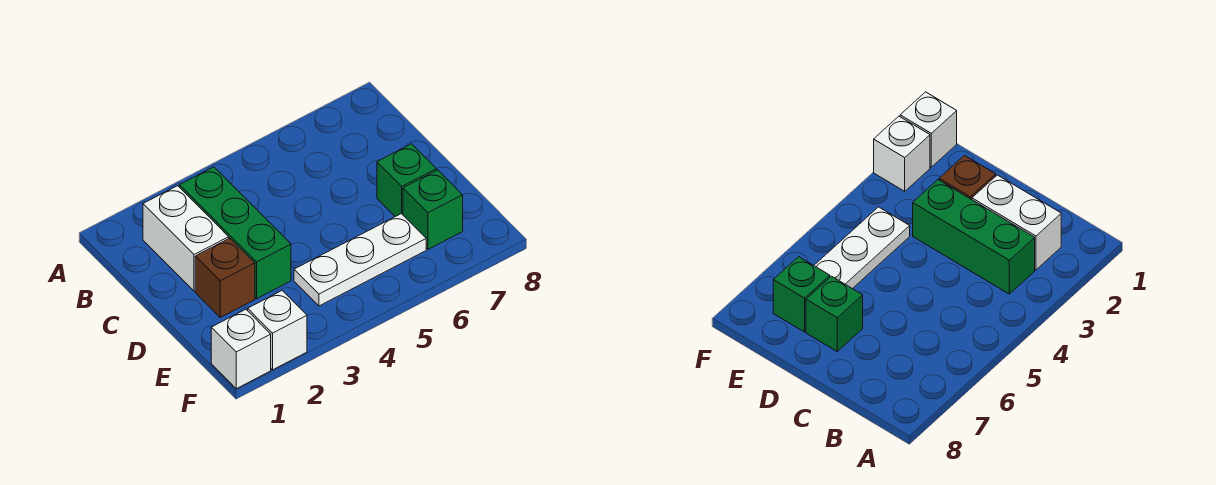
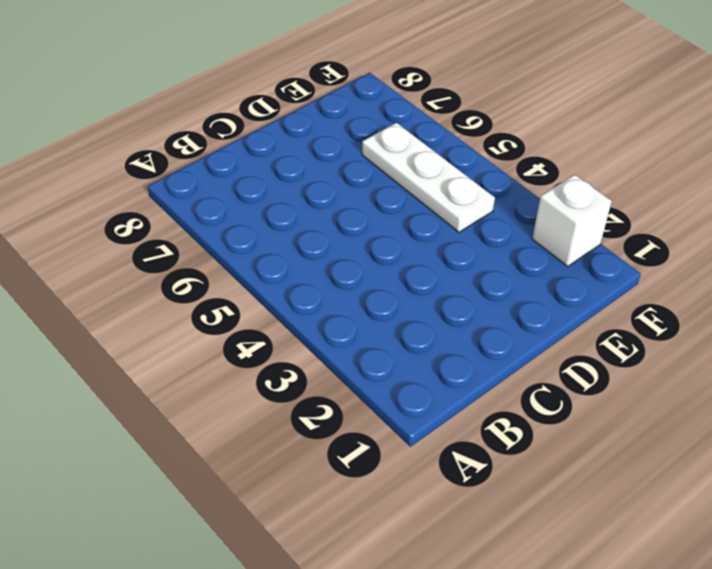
none -> white 1x2 brick [143,186,229,291]
none -> green 1x3 brick [179,167,291,298]

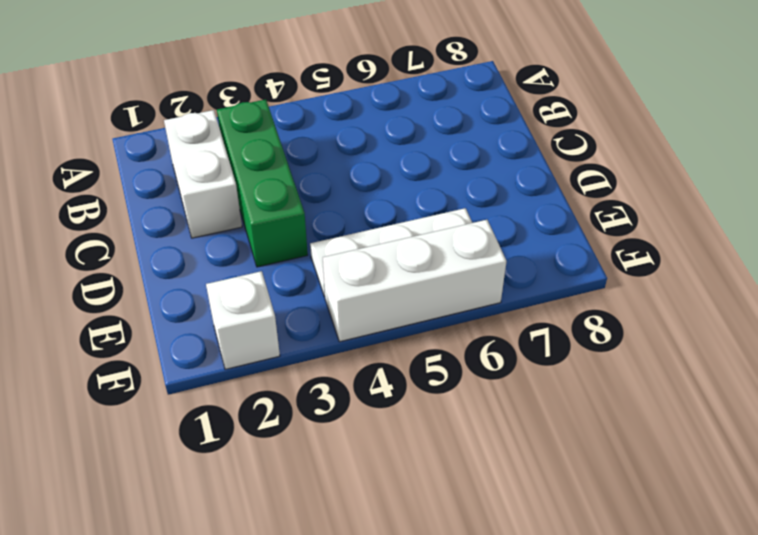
white 1x3 brick [323,220,506,342] -> none
none -> brown 1x1 brick [195,238,255,317]
none -> green 1x1 brick [377,144,436,217]

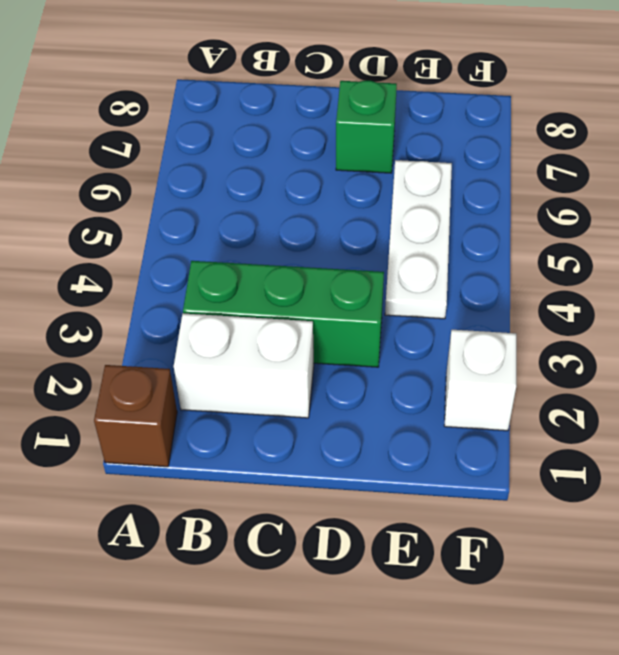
brown 1x1 brick [94,365,177,467] -> brown 1x1 brick moved to [195,238,255,317]
none -> green 1x1 brick [403,170,463,249]
none -> white 1x1 brick [211,309,271,389]

